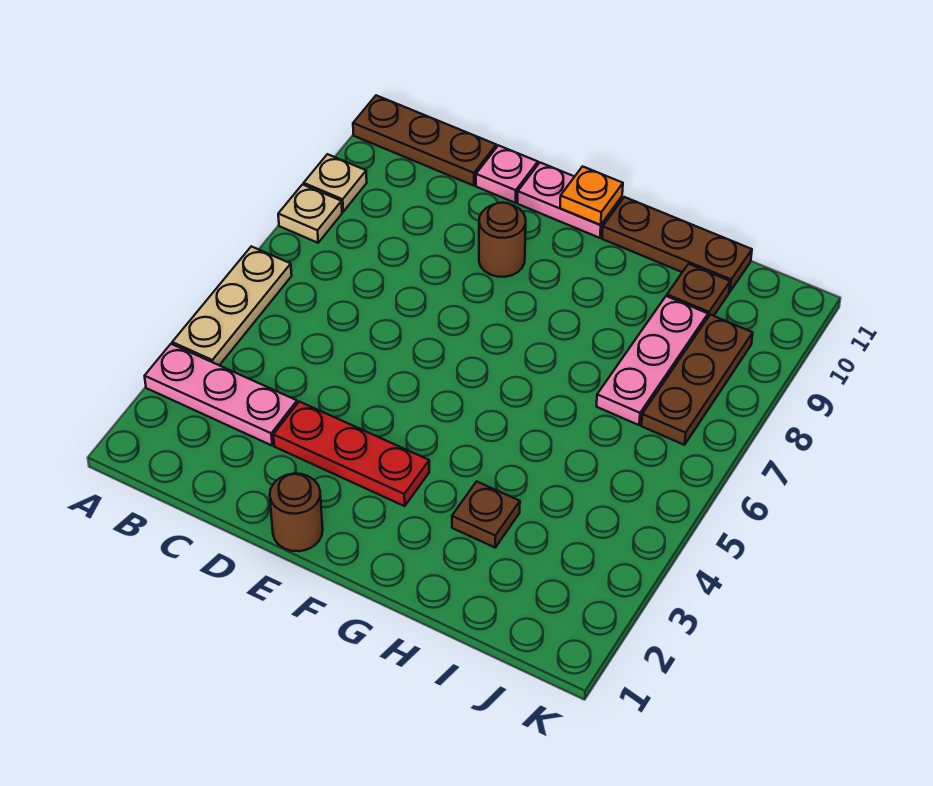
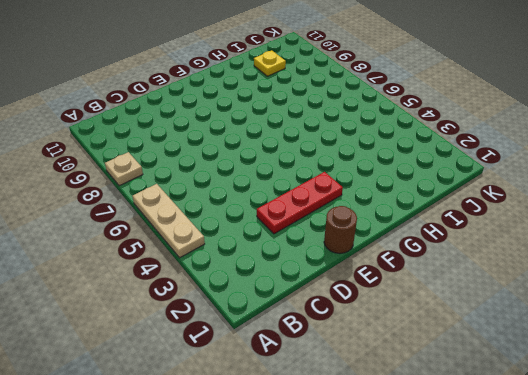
yellow 1x1 plate [254,50,286,76] -> brown 1x1 plate [667,264,730,317]
none -> pink 1x3 plate [145,344,297,445]
none -> tan 1x1 plate [304,154,367,212]
none -> brown 1x3 plate [353,95,496,186]

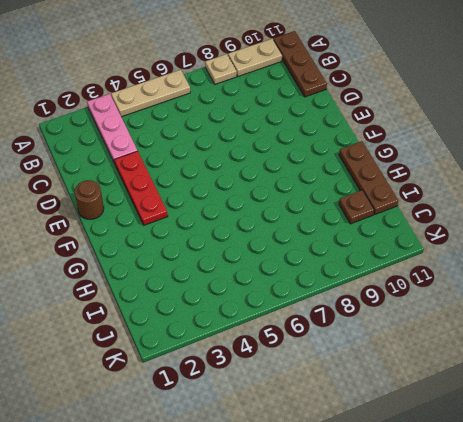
tan 1x2 plate [228,39,282,76] -> tan 1x1 plate [304,154,367,212]
none -> pink 1x1 plate [476,145,538,203]
none -> brown 1x1 round brick [479,203,526,277]
none -> pink 1x2 plate [518,163,622,238]

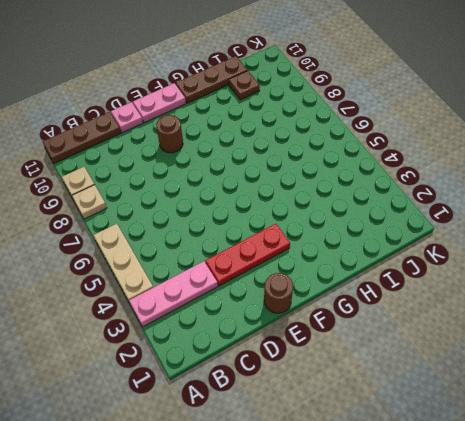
none -> brown 1x1 plate [452,481,520,547]
none -> pink 1x3 plate [597,296,708,425]
none -> brown 1x3 plate [641,315,753,445]

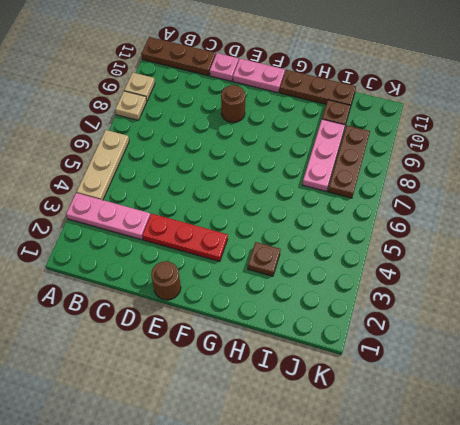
none -> orange 1x1 plate [560,166,623,225]

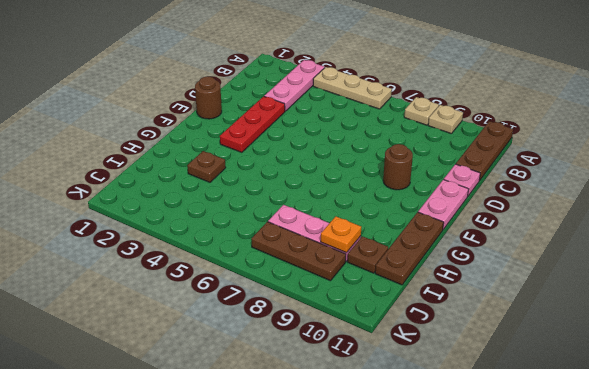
orange 1x1 plate [321,216,361,253] -> orange 1x1 plate moved to [560,166,623,225]

